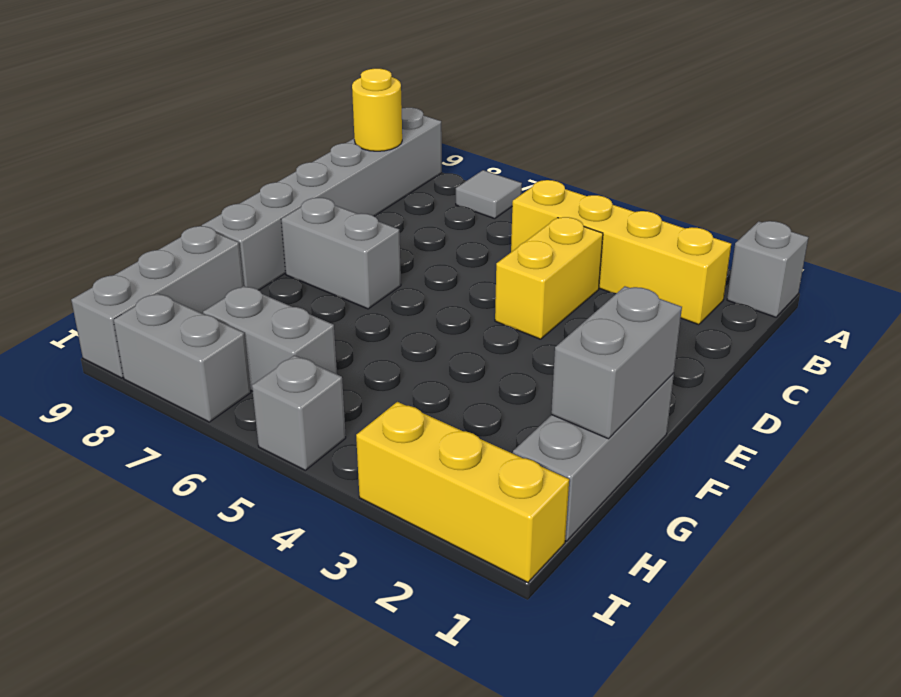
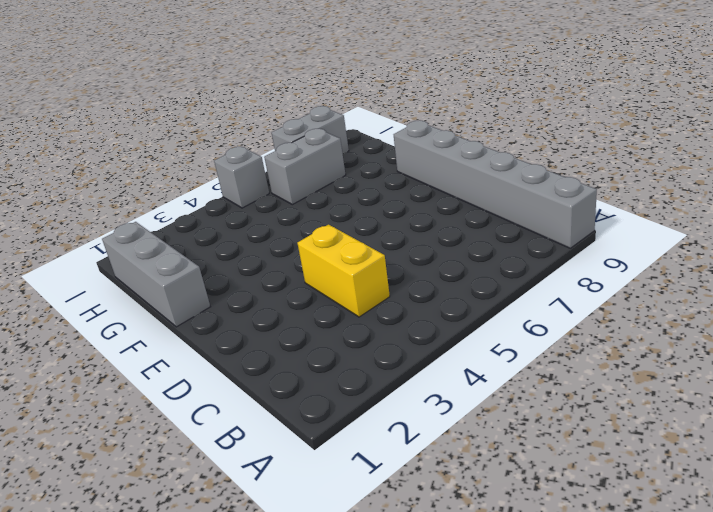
none -> grey 1x1 brick [727,221,809,317]
none -> grey 1x1 tile [456,170,522,219]
none -> yellow 1x4 brick [511,180,731,325]

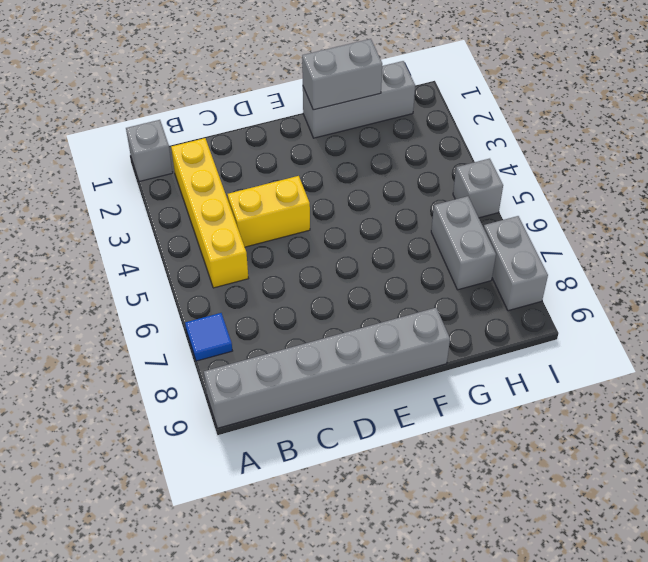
blue 1x1 tile [185,313,232,361] -> grey 1x1 tile [456,170,522,219]
none -> grey 1x2 brick [281,198,401,309]
none -> grey 1x3 brick [71,226,243,378]
none -> yellow 1x3 brick [356,402,569,582]

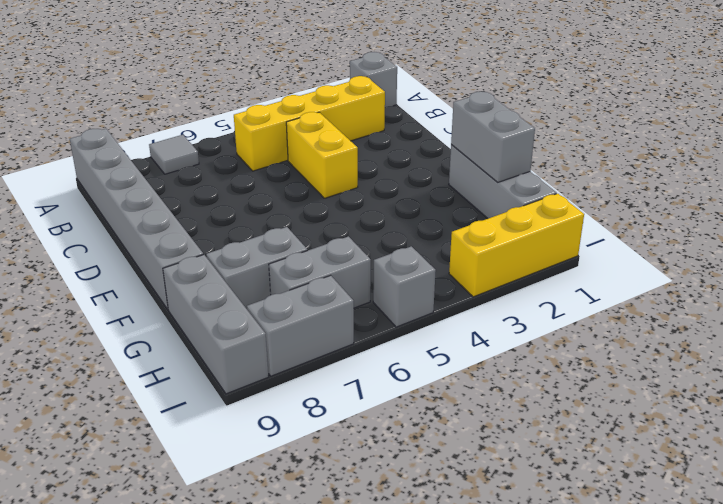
grey 1x2 brick [206,227,307,309] -> grey 1x2 brick moved to [281,198,401,309]
none -> yellow 1x1 round brick [352,69,402,151]

